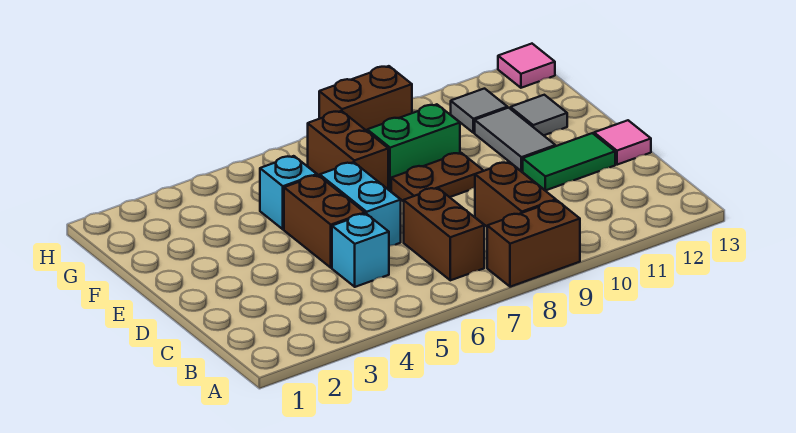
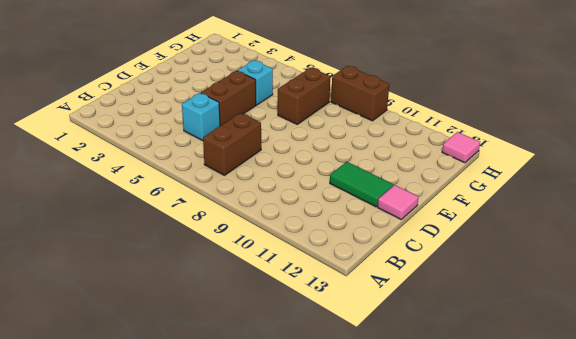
none -> brown 1x2 brick [487,200,580,287]
none -> brown 1x2 brick [475,162,556,226]
none -> cyan 1x2 brick [320,162,401,246]

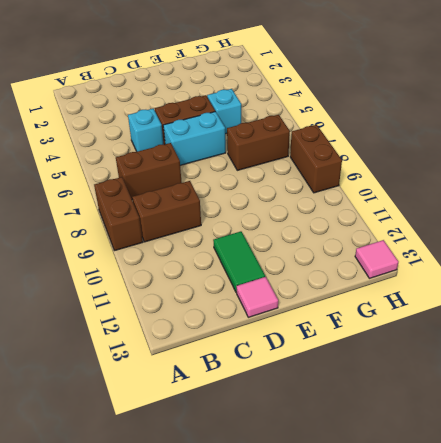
none -> brown 1x2 plate [391,153,484,202]
none -> grey 1x2 tile [475,108,555,171]
none -> green 1x2 brick [367,104,460,191]

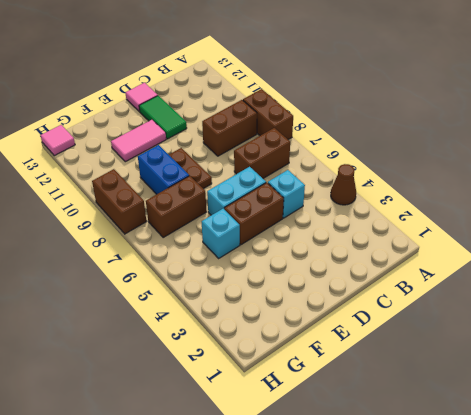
brown 1x1 cone [331,164,356,205] -> none
pink 1x2 tile [111,120,166,162] -> grey 1x2 tile [475,108,555,171]
blue 1x2 brick [138,145,189,194] -> green 1x2 brick [367,104,460,191]
none -> grey 1x1 tile [510,95,567,135]
none -> grey 1x1 tile [451,89,507,133]

